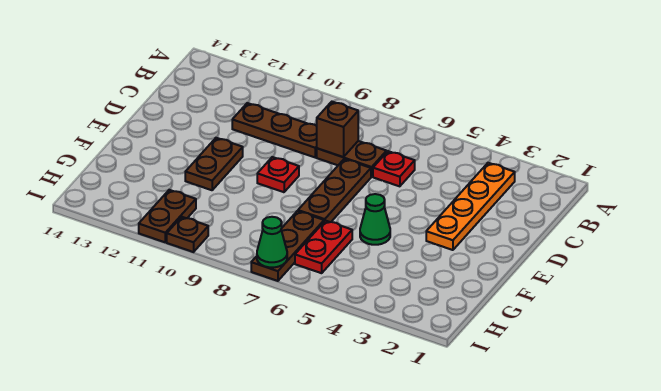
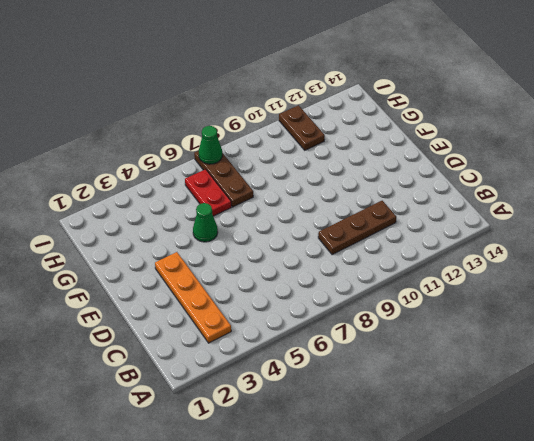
none -> red 1x1 plate [373,151,415,186]
none -> brown 1x2 plate [317,141,387,177]
none -> brown 1x3 plate [298,159,371,222]

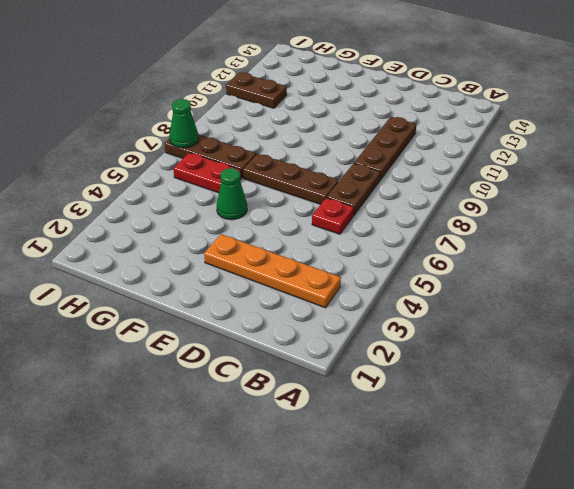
none -> red 1x1 plate [257,157,299,192]
none -> brown 1x2 plate [185,138,243,190]
none -> brown 1x1 plate [167,217,208,252]

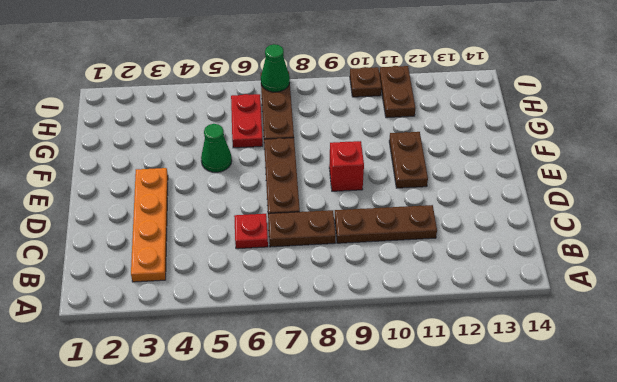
red 1x1 brick [329,141,364,191] -> red 1x1 plate [257,157,299,192]
none -> brown 1x1 brick [317,102,358,157]

